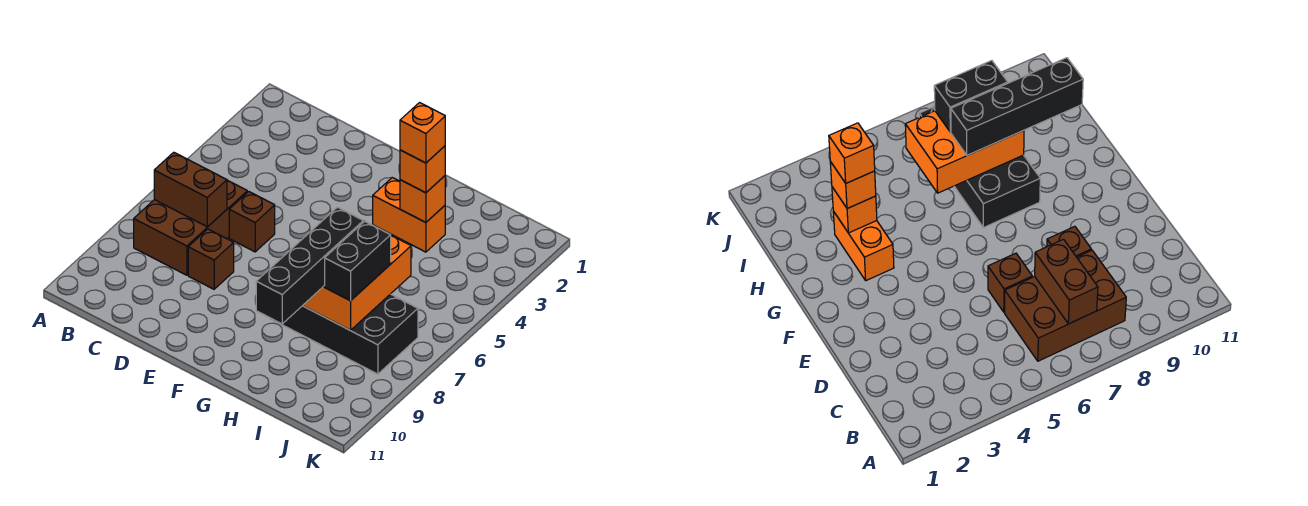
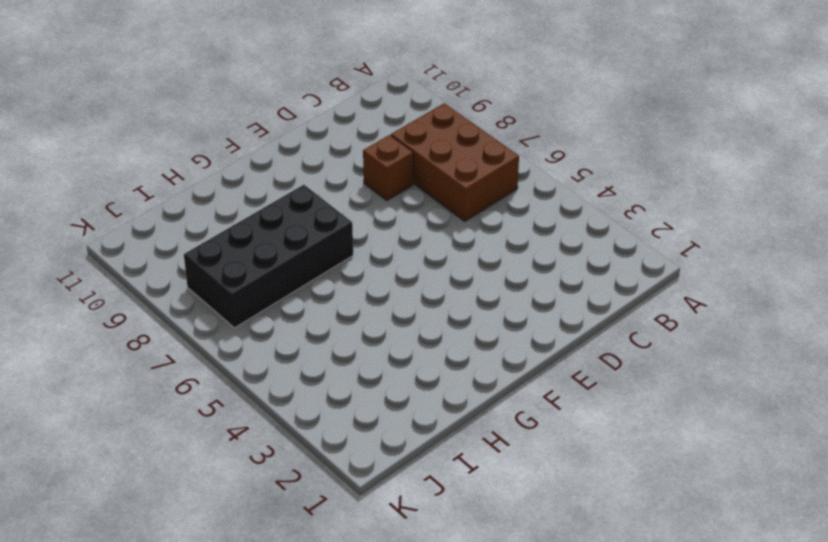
none -> brown 1x1 brick [229,192,275,252]
none -> orange 1x2 brick [373,178,445,252]
none -> brown 1x2 brick [154,152,227,227]

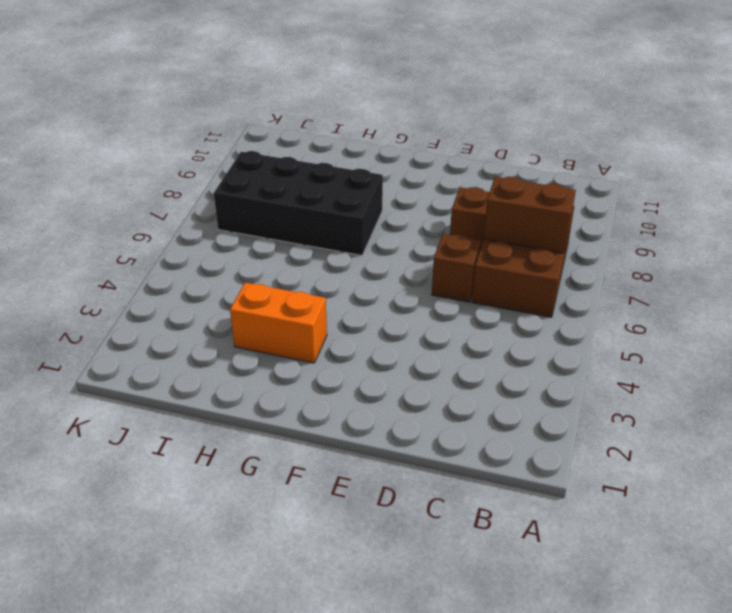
none -> orange 1x1 brick [400,176,445,222]
none -> orange 2x3 brick [303,221,411,330]
none -> orange 1x1 brick [400,146,445,193]

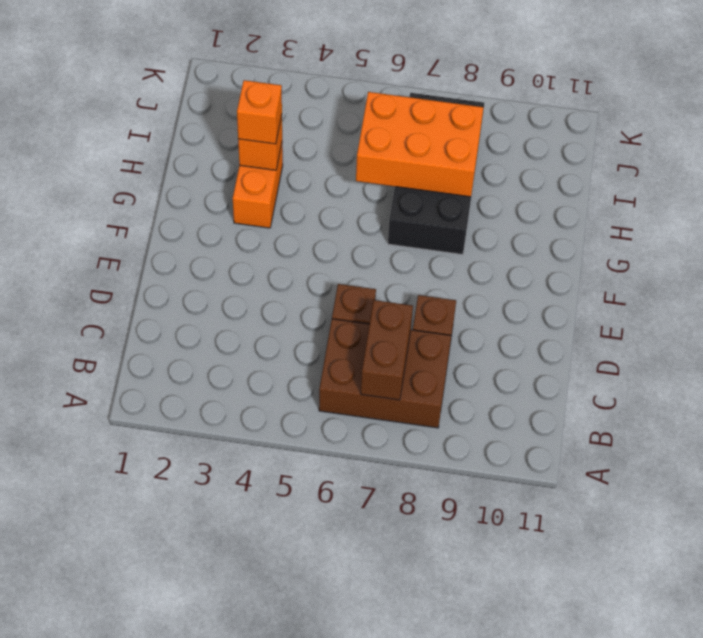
none -> black 1x4 brick [256,207,363,324]
none -> black 1x2 brick [325,221,391,301]
none -> orange 1x1 brick [400,103,445,163]

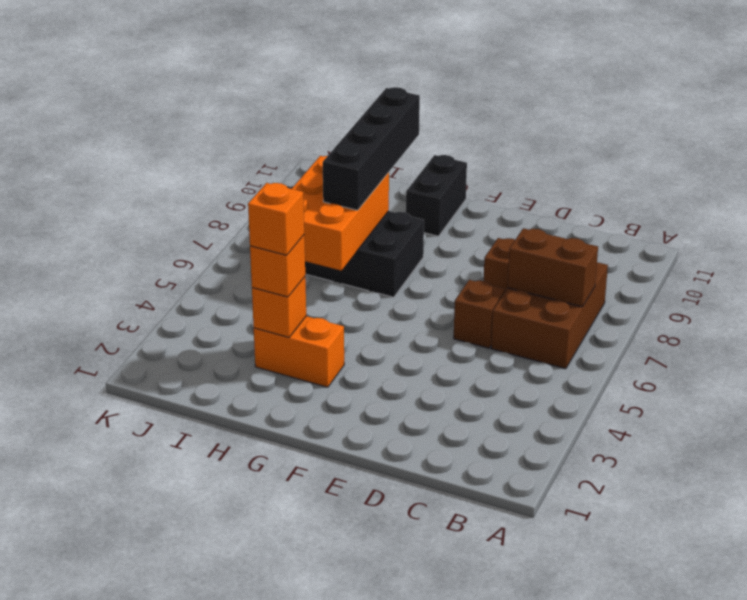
black 1x2 brick [406,155,467,236] -> black 1x2 brick moved to [325,221,391,301]

